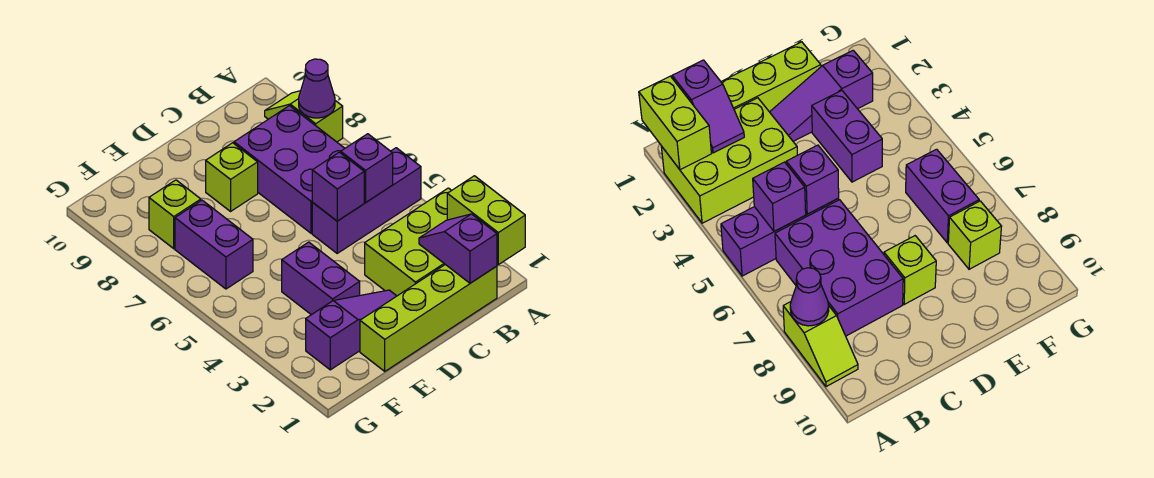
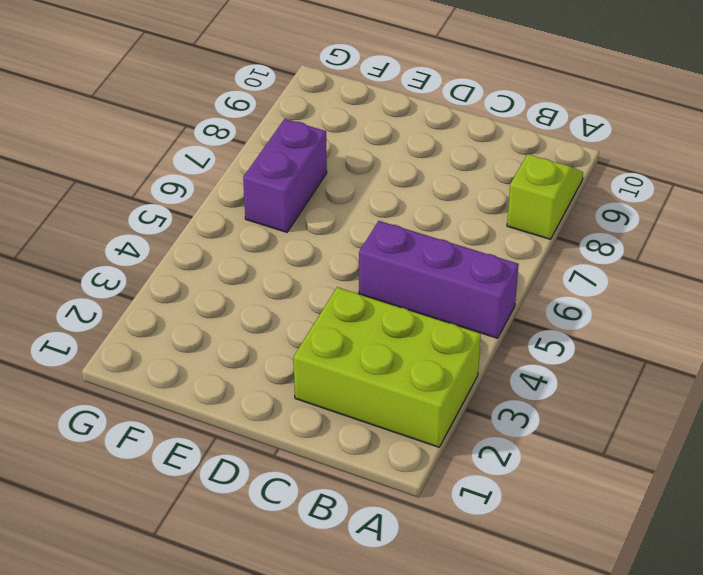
none -> lime 1x4 brick [360,265,497,371]
none -> purple 2x3 brick [234,106,345,233]
none -> purple 1x3 slope [306,290,396,370]

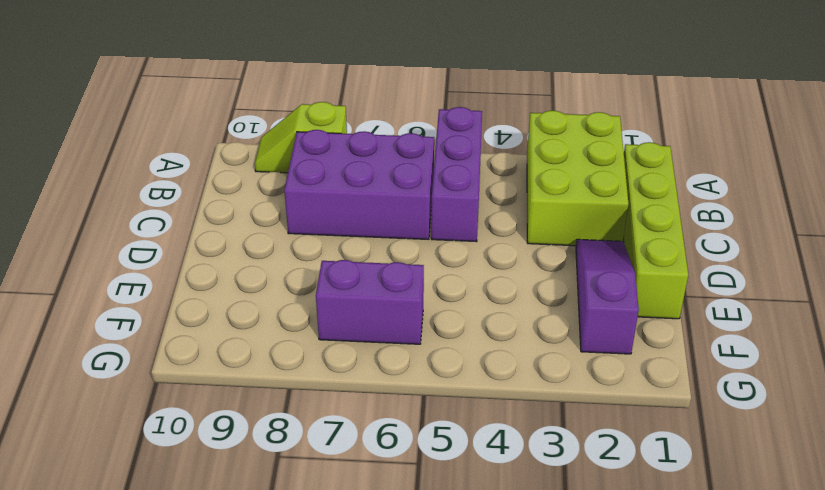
none -> lime 1x1 brick [206,143,258,211]
none -> purple 1x2 brick [282,242,360,315]
none -> lime 1x1 brick [149,180,201,249]

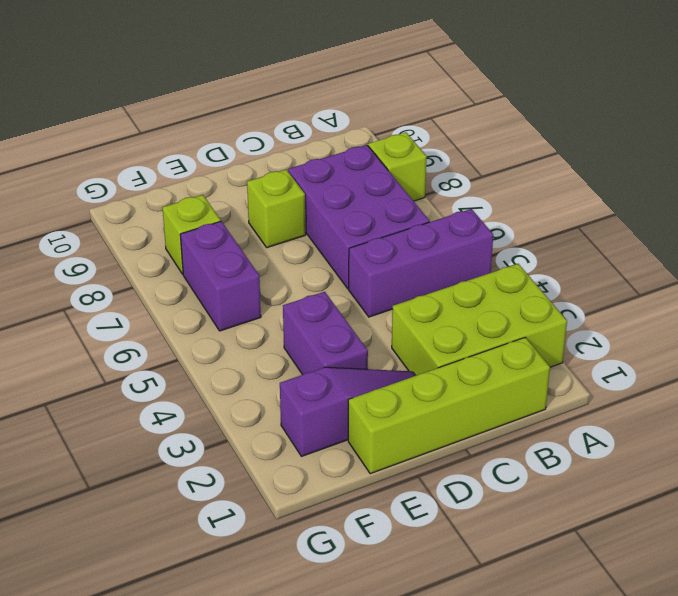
none -> lime 1x2 brick [447,176,525,265]
none -> purple 1x1 cone [299,59,335,118]
none -> purple 1x2 slope [419,214,497,283]

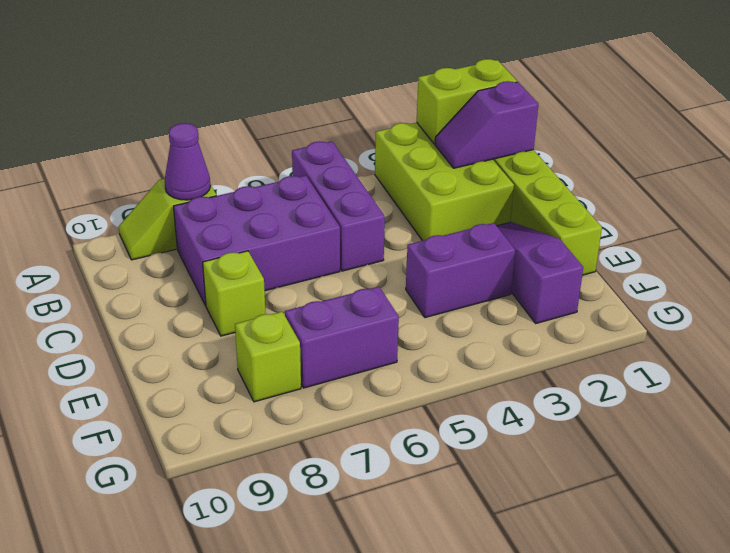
none -> purple 1x1 brick [341,134,393,202]
none -> purple 1x1 brick [312,152,364,221]

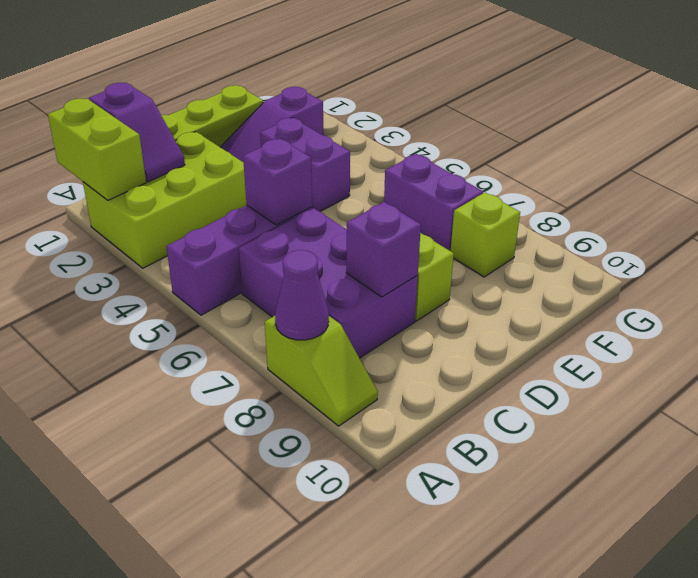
purple 1x1 brick [346,202,421,297] -> purple 1x1 brick moved to [341,134,393,202]

